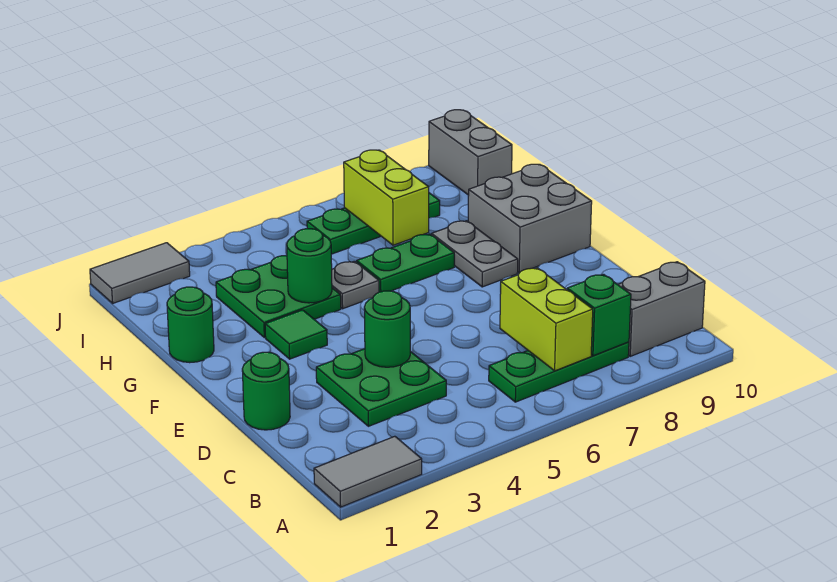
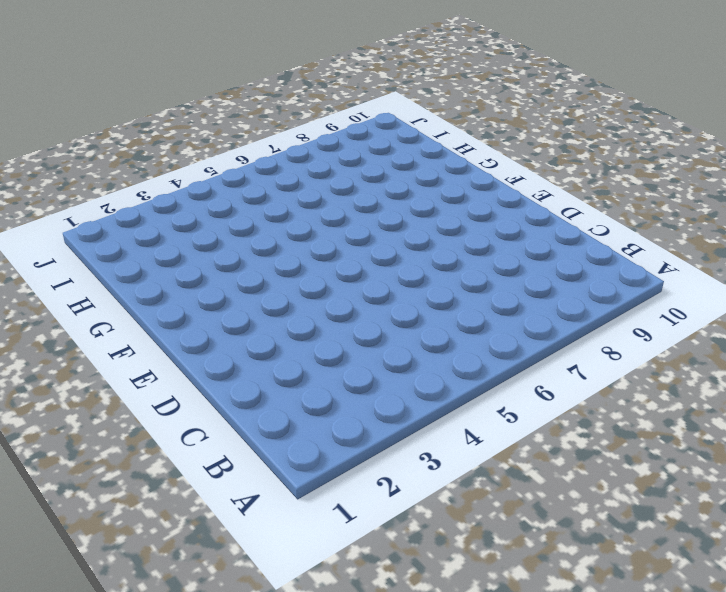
none -> grey 1x2 tile [314,436,422,507]
none -> green 1x3 plate [489,342,629,402]
none -> grey 1x2 brick [618,262,705,356]

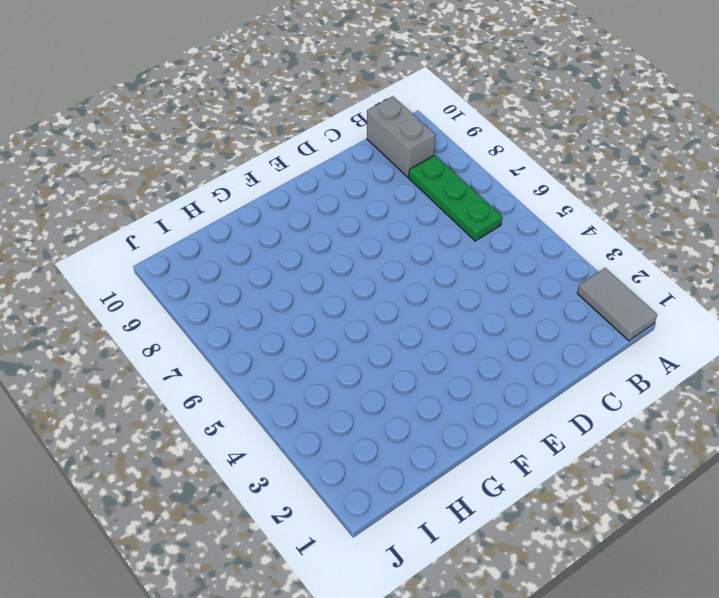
none -> green 2x2 plate [316,349,446,426]
none -> green 1x1 round brick [242,352,290,430]
none -> green 1x1 tile [265,310,327,359]

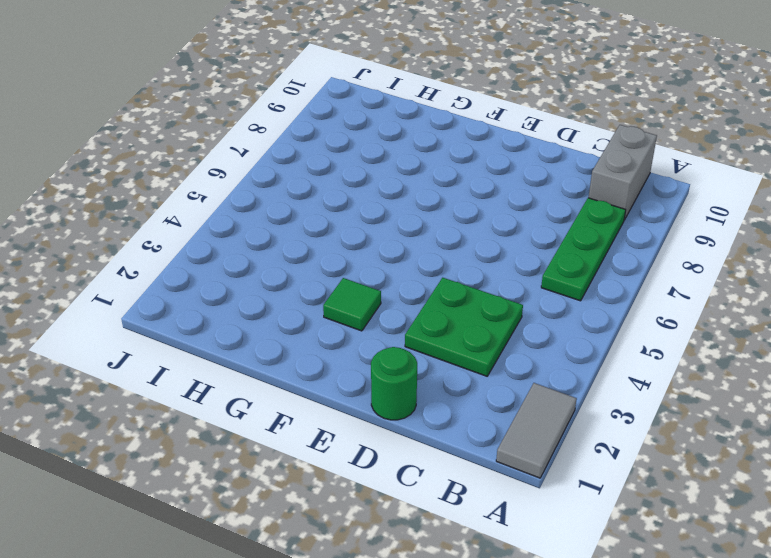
none -> grey 1x2 plate [432,221,518,287]
none -> grey 2x2 brick [468,164,592,273]
none -> green 1x1 round brick [167,287,214,363]

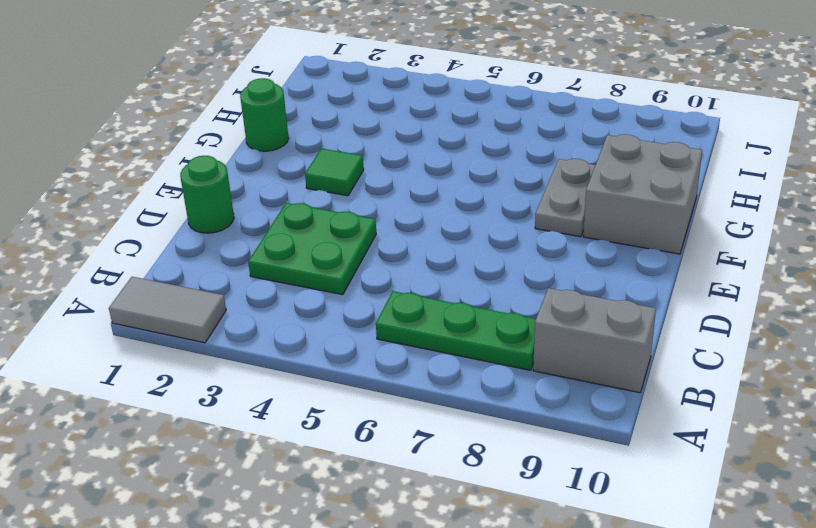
none -> green 2x2 plate [216,256,341,338]
none -> grey 1x1 plate [332,261,379,309]
none -> green 1x2 plate [357,234,454,292]

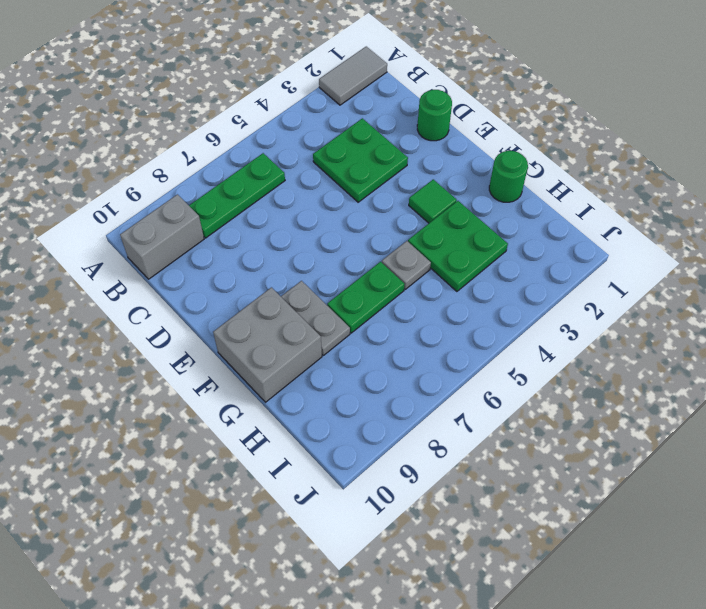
none -> green 1x3 plate [307,193,440,254]
none -> grey 1x2 brick [429,110,512,195]
none -> grey 1x2 tile [90,243,190,303]

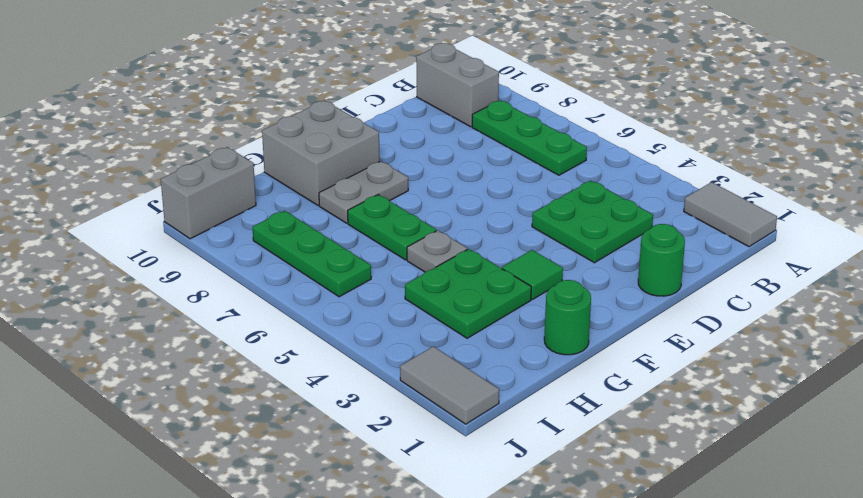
none -> lime 1x2 brick [500,268,593,371]
none -> green 1x1 brick [567,274,631,356]
none -> green 1x1 round brick [364,291,410,367]

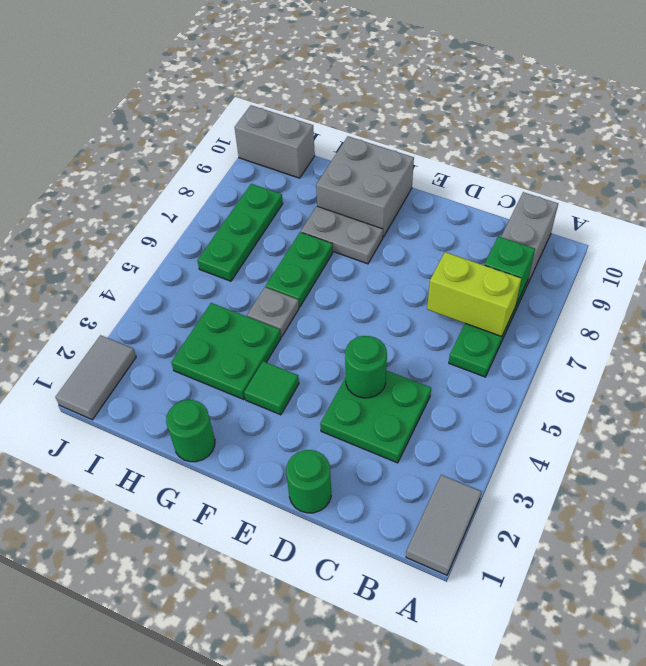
none -> green 1x1 round brick [287,229,332,303]
none -> lime 1x2 brick [344,150,429,245]

